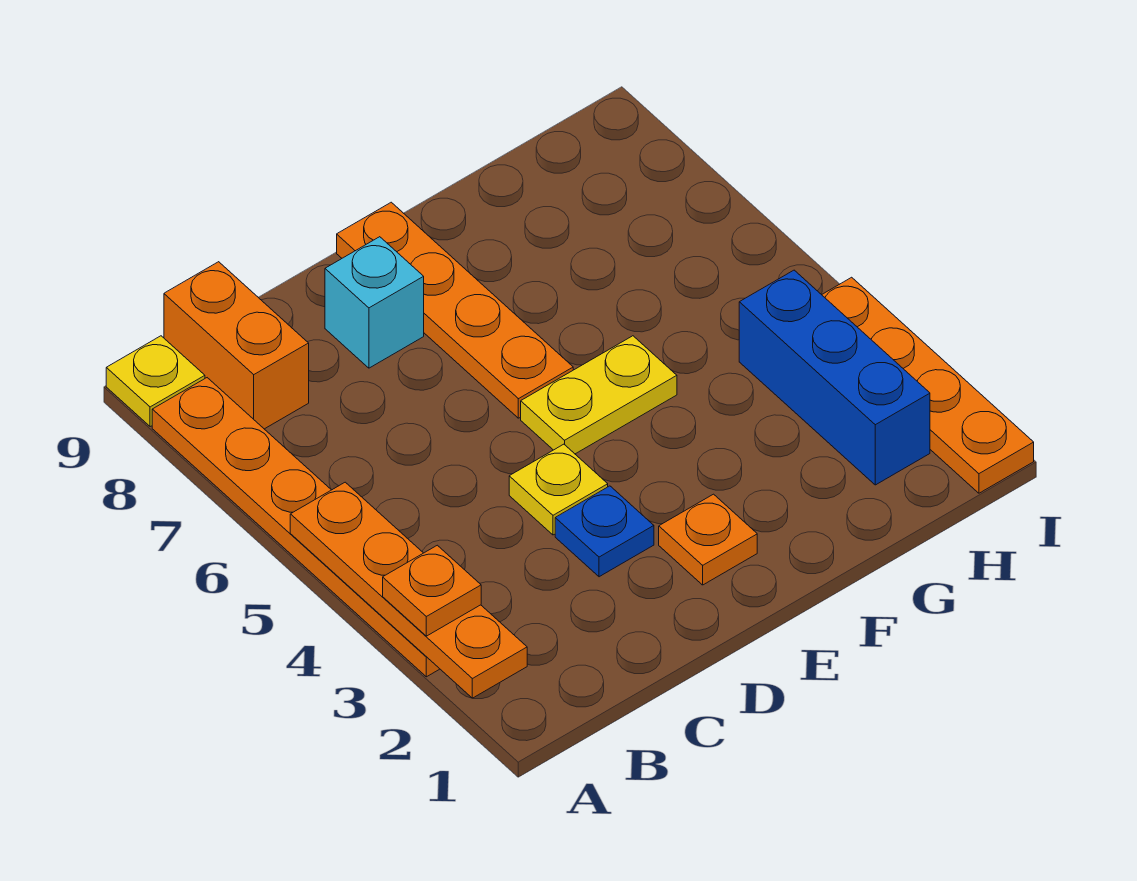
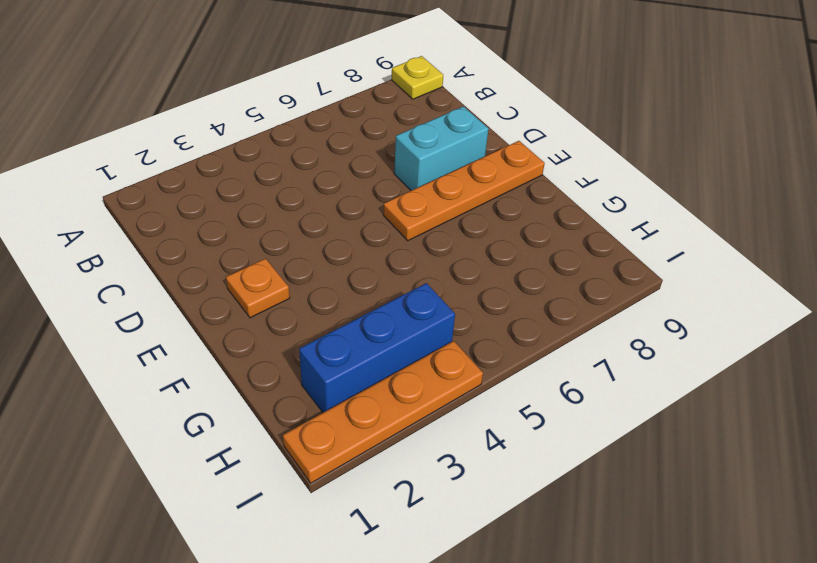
cyan 1x2 brick [394,106,488,191] -> cyan 1x1 brick [325,237,424,368]
none -> orange 1x6 plate [152,378,439,677]
none -> orange 1x2 brick [164,262,309,429]
none -> blue 1x1 plate [555,486,654,577]

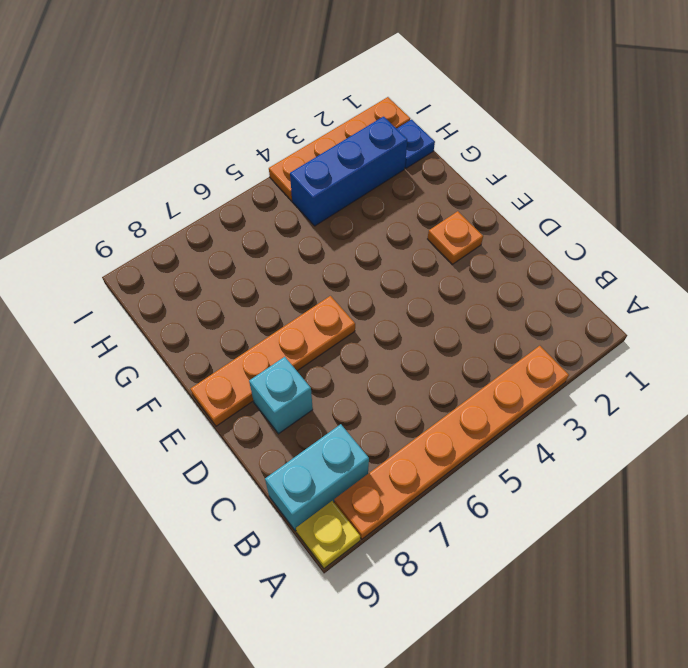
cyan 1x2 brick [265,424,369,531] -> orange 1x2 brick [164,262,309,429]
blue 1x1 plate [397,120,435,168] -> blue 1x1 plate moved to [555,486,654,577]
none -> yellow 1x1 plate [509,444,608,535]
none -> yellow 1x2 plate [521,336,677,454]
none -> orange 1x4 plate [290,482,527,698]

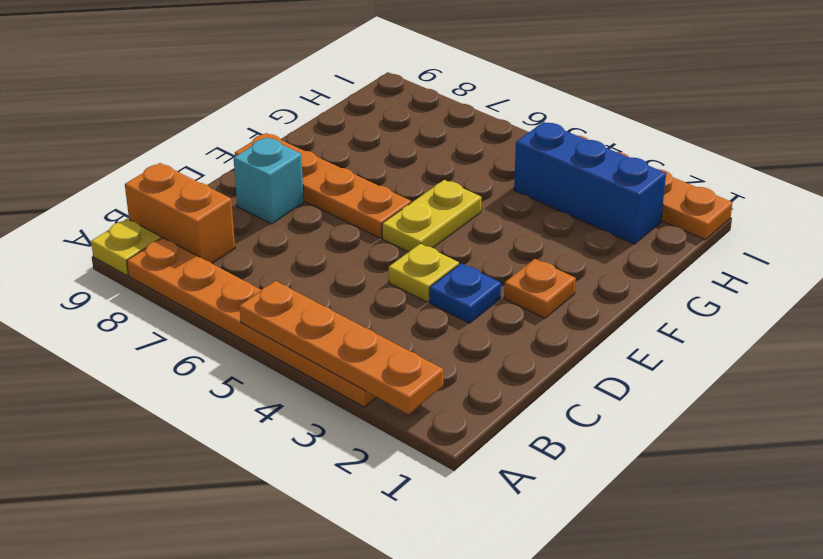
none -> orange 1x1 plate [383,545,481,636]

